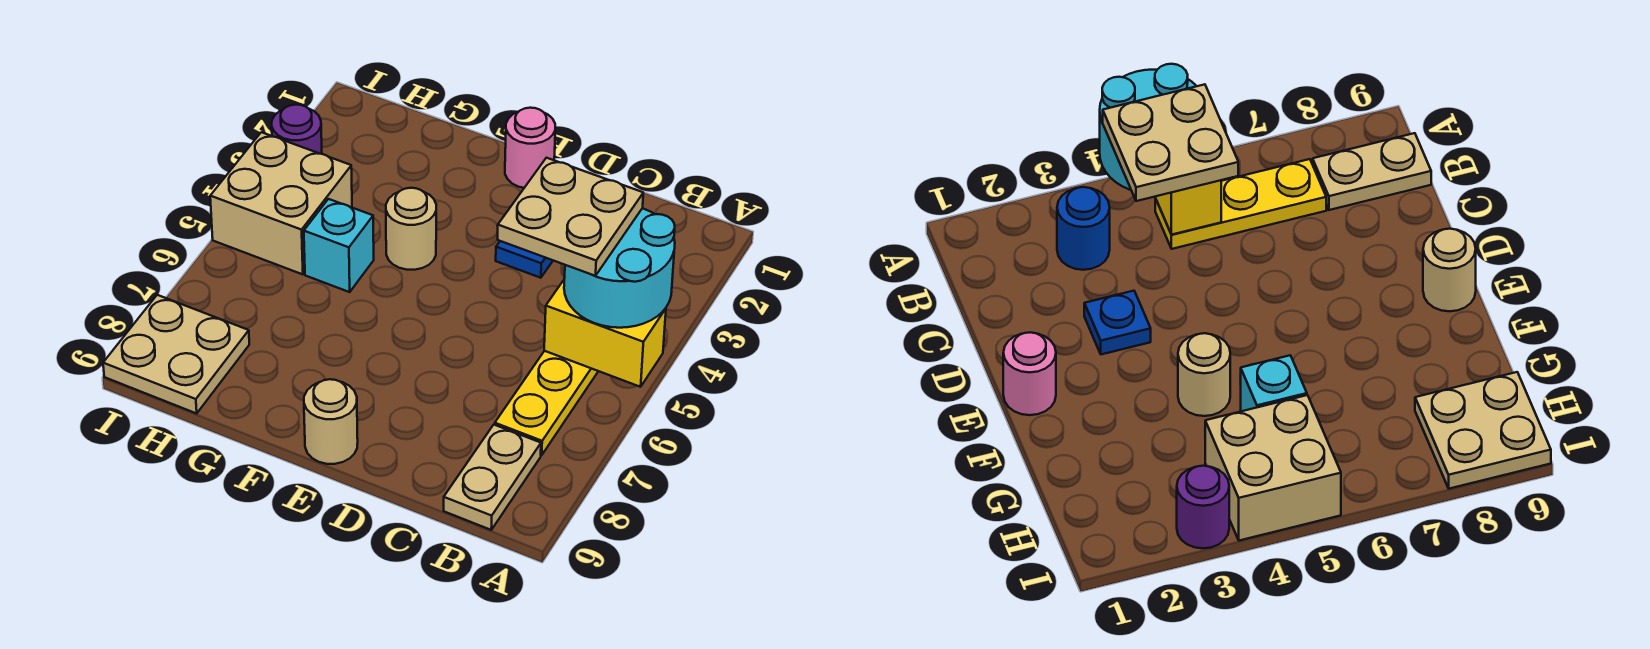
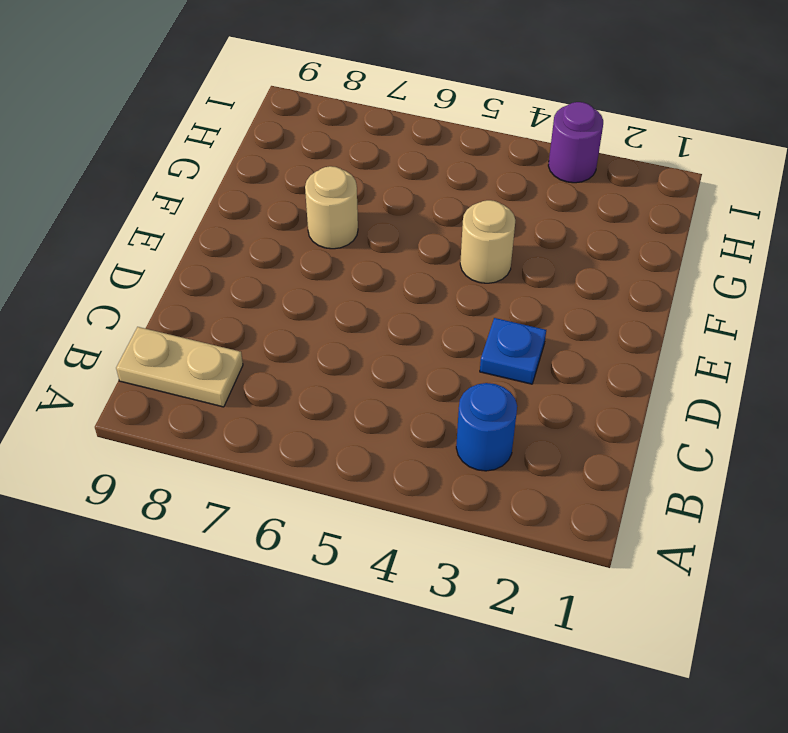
tan 1x1 round brick [305,166,358,249] -> tan 1x1 round brick moved to [304,379,358,464]
none -> yellow 1x3 plate [495,351,598,455]
none -> pink 1x1 round brick [505,108,555,188]
none -> cyan 1x1 brick [304,199,374,292]

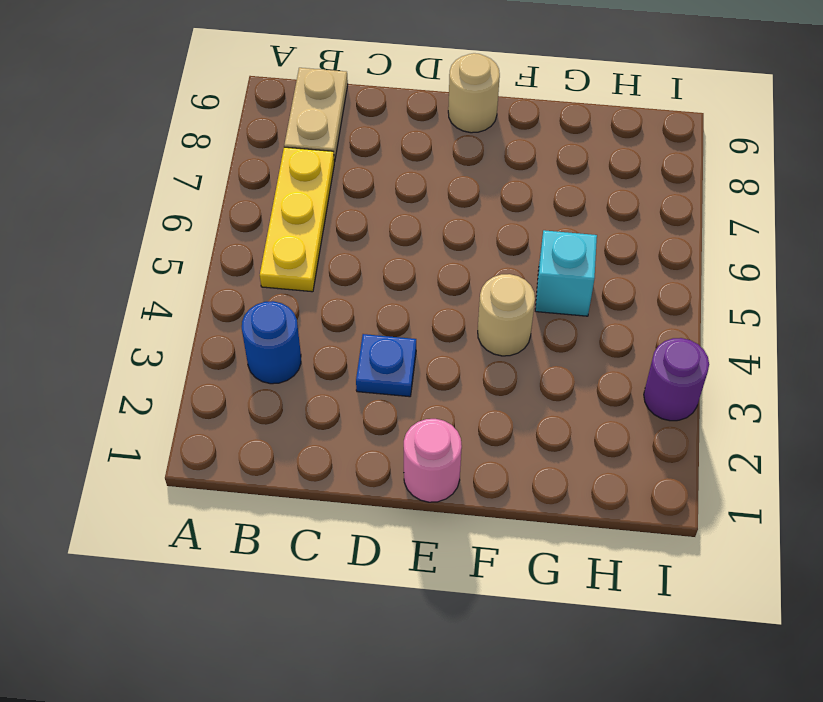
none -> tan 2x2 brick [210,132,352,274]
none -> tan 2x2 plate [103,295,249,413]
none -> yellow 1x2 brick [544,280,666,387]

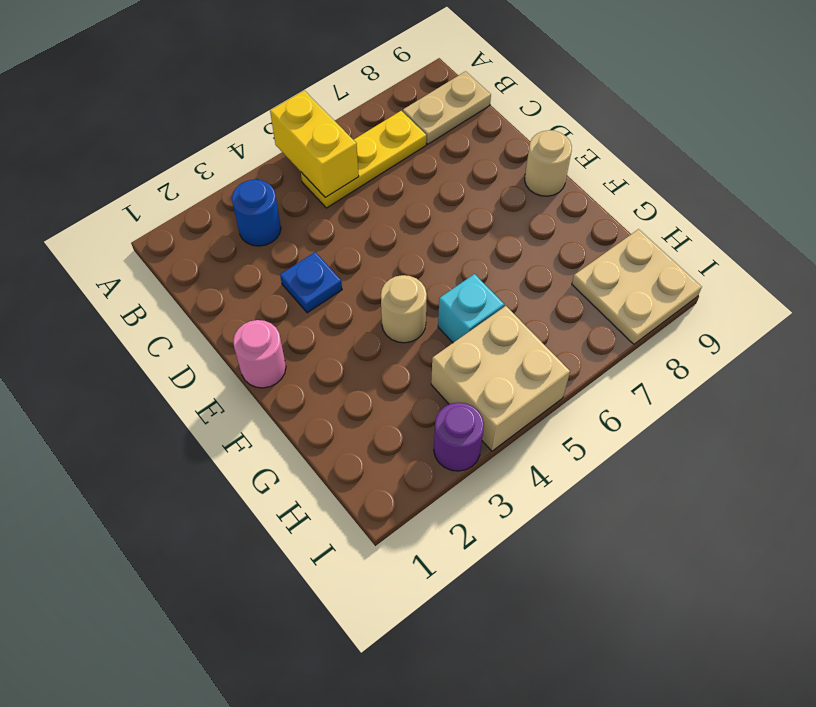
none -> cyan 2x2 round brick [564,208,675,328]
none -> tan 2x2 plate [498,158,643,276]

